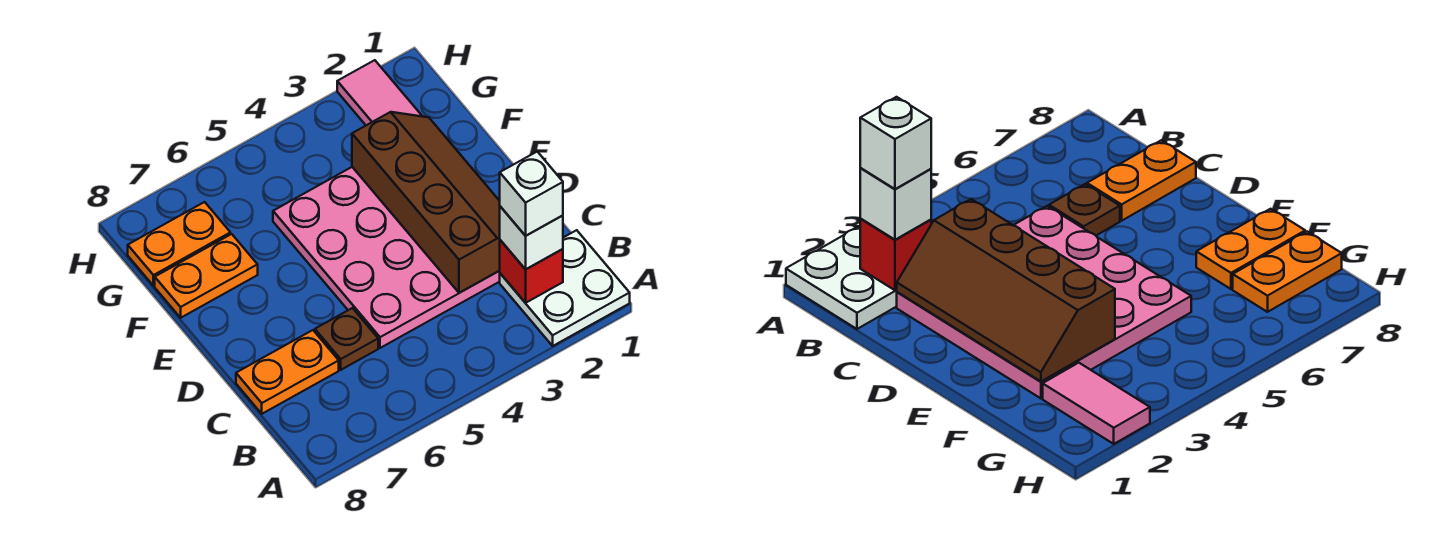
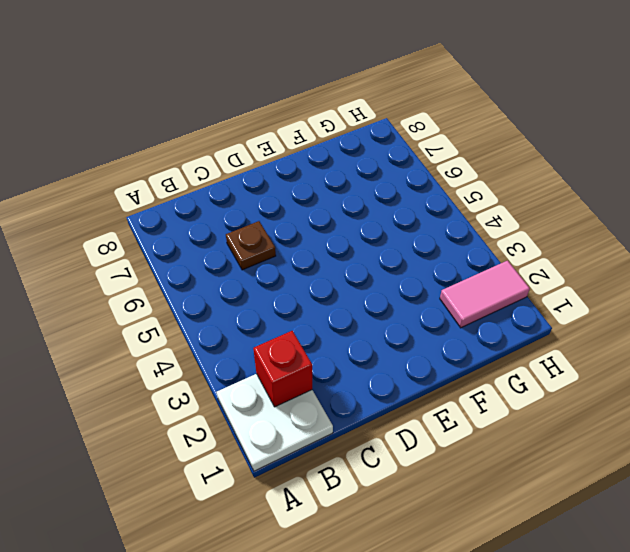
none -> pink 4x4 plate [273,167,500,348]
none -> orange 1x2 plate [236,330,339,414]

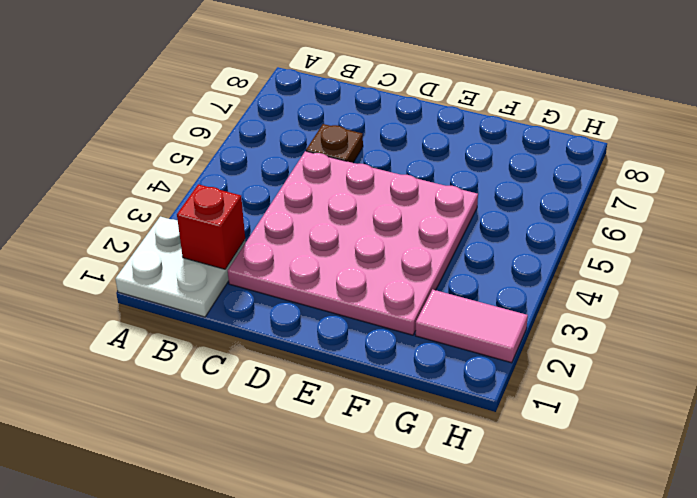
none -> orange 1x2 plate [236,330,339,414]
none -> orange 1x2 plate [155,234,258,318]

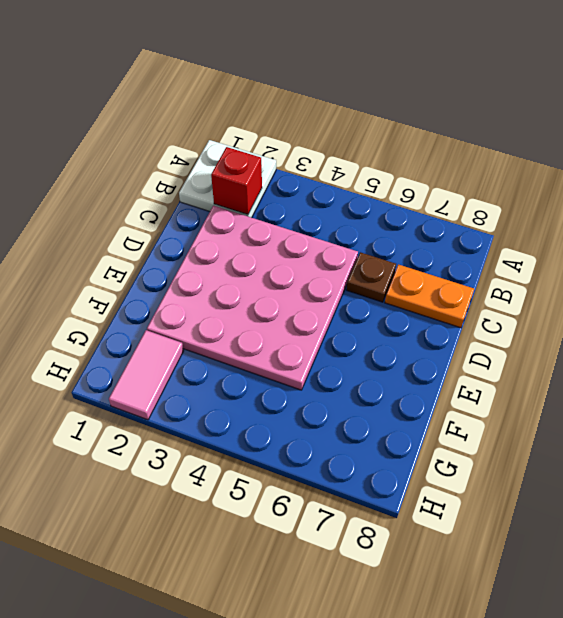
none -> orange 1x2 plate [155,234,258,318]
none -> orange 1x2 plate [128,202,230,286]

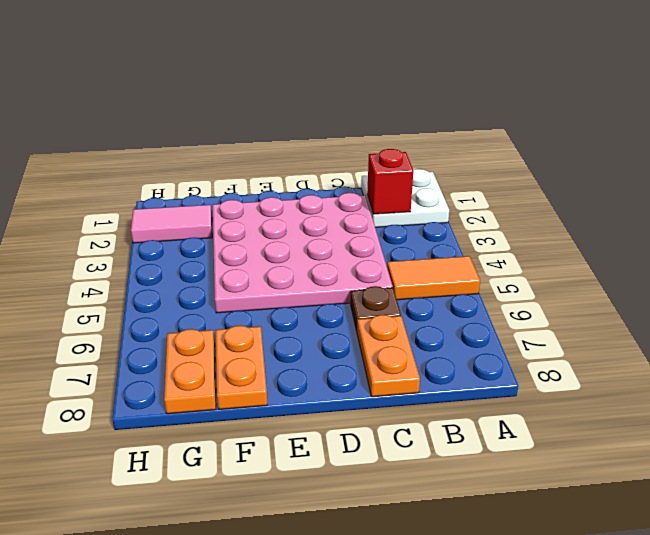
orange 1x2 tile [387,256,480,300] -> none
none -> brown 2x4 slope [352,112,500,293]
none -> white 1x1 brick [500,206,563,269]

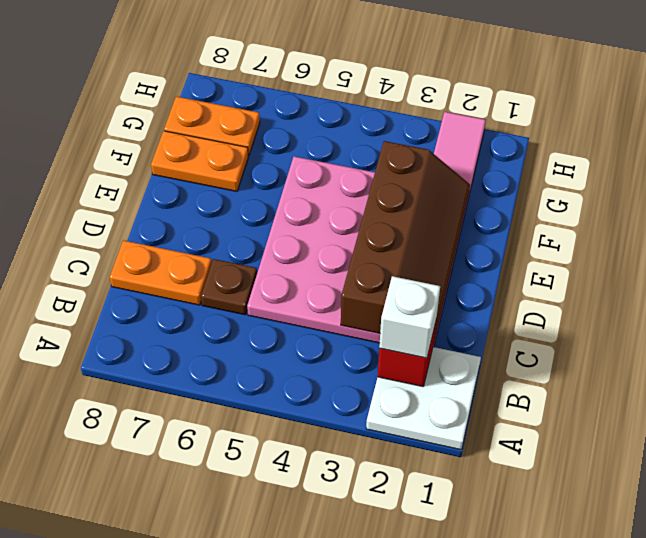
none -> white 1x1 brick [500,152,563,236]

